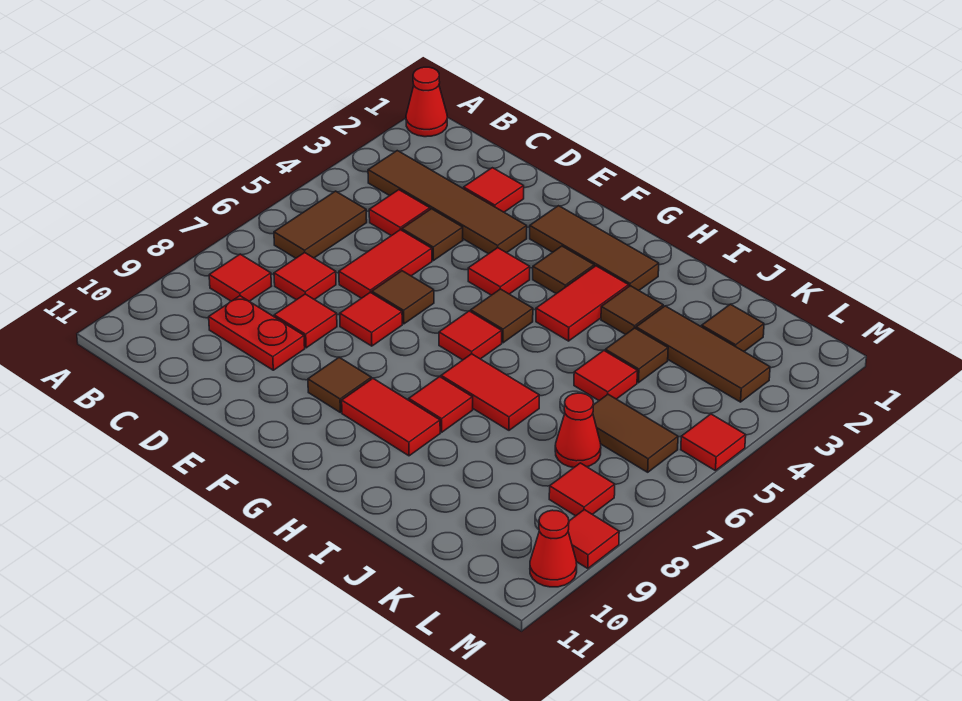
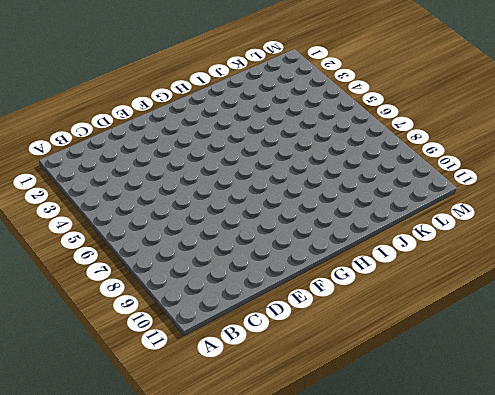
none -> red 1x1 cone [406,67,447,137]
none -> brown 1x4 tile [368,151,527,254]
none -> brown 1x2 tile [274,191,367,258]
none -> red 1x1 tile [209,254,271,301]

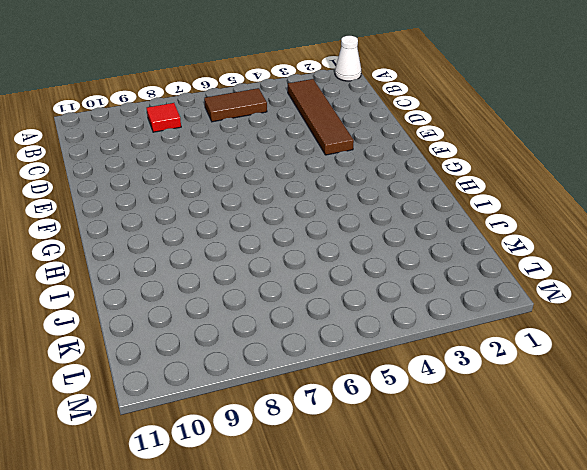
white 1x1 cone [335,36,361,81] -> red 1x1 cone [406,67,447,137]
none -> red 1x1 tile [369,190,430,236]
none -> red 1x1 tile [274,253,336,300]
none -> red 1x2 plate [209,296,305,370]
none -> red 1x1 tile [464,168,524,212]

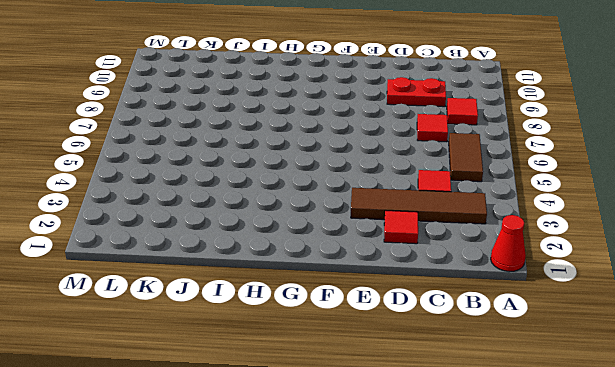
none -> brown 1x1 tile [402,209,463,261]
none -> red 1x2 tile [339,230,432,298]
none -> red 1x1 tile [274,294,337,348]
none -> brown 1x1 tile [372,271,434,324]

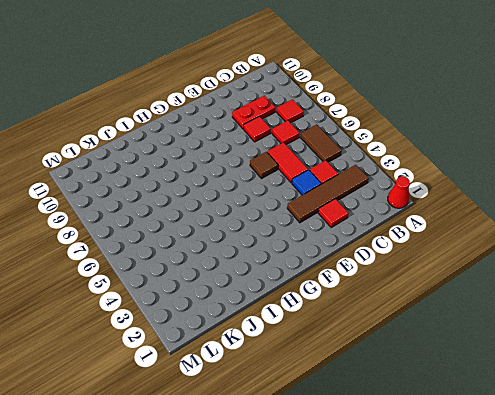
blue 1x1 tile [292,170,321,195] -> brown 1x1 tile [402,209,463,261]
none -> red 1x1 tile [340,292,402,346]
none -> brown 1x3 tile [530,206,659,290]
none -> red 1x1 tile [468,248,530,295]
none -> brown 1x1 tile [308,357,371,413]

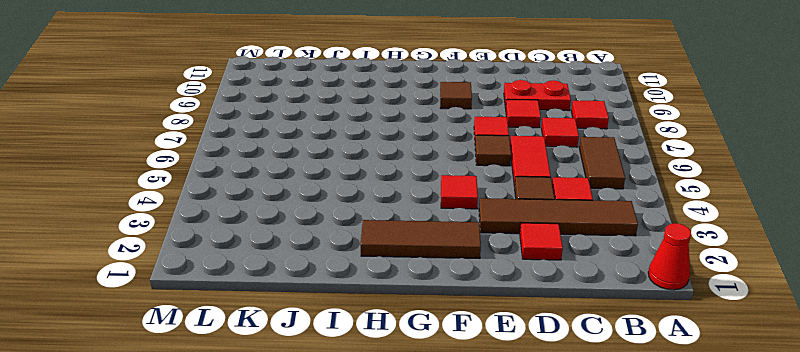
none -> brown 1x1 tile [533,246,594,294]
none -> brown 1x1 tile [471,289,533,343]
none -> red 1x1 tile [439,311,502,360]
none -> red 1x2 tile [342,379,440,456]

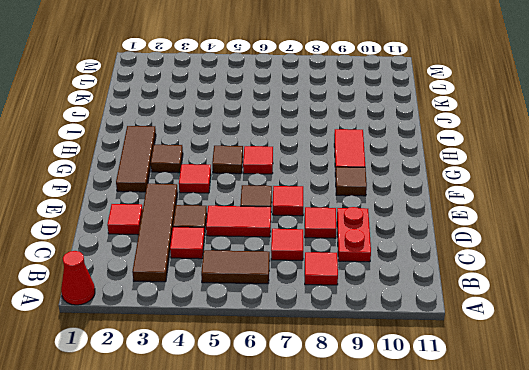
none -> red 1x2 tile [536,266,629,341]
none -> red 1x2 tile [441,354,539,430]
none -> red 1x1 tile [409,377,473,432]
none -> brown 1x1 tile [601,286,663,335]

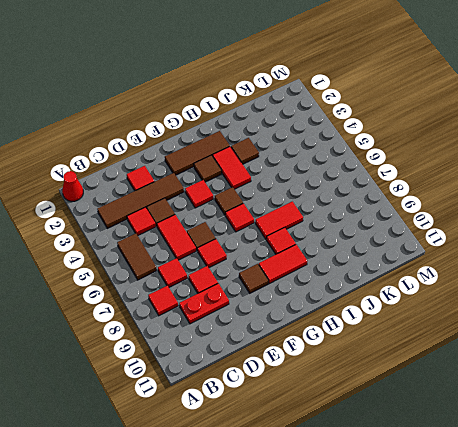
none -> brown 1x3 tile [636,306,770,402]
none -> brown 1x1 tile [605,328,668,383]
none -> red 1x1 tile [574,351,637,400]
none -> brown 1x1 tile [702,304,764,351]

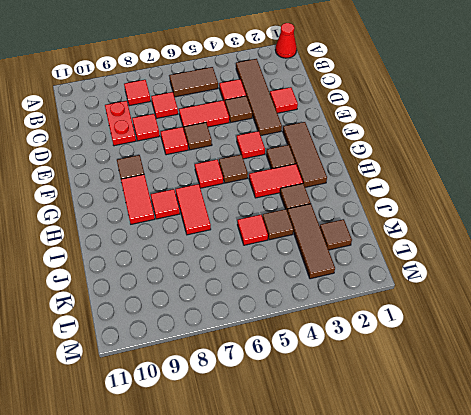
none -> brown 1x2 tile [593,394,678,472]
none -> red 1x1 cone [555,393,601,468]
none -> red 1x1 tile [549,463,615,516]
none -> red 1x1 tile [681,414,746,471]

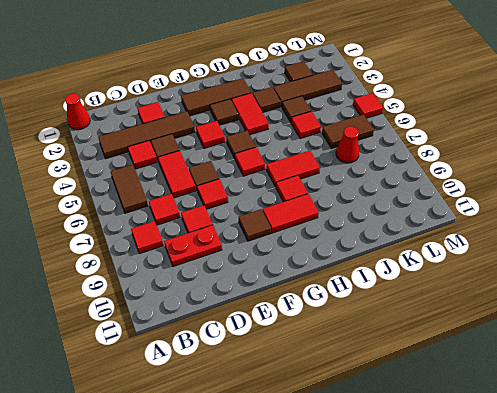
none -> red 1x1 tile [549,463,615,516]
none -> red 1x1 tile [568,510,619,569]
none -> red 1x1 cone [530,510,577,587]

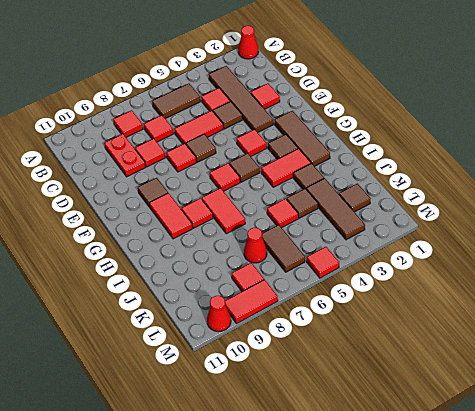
red 1x2 tile [225,280,278,324] -> red 1x1 tile [568,510,619,569]

